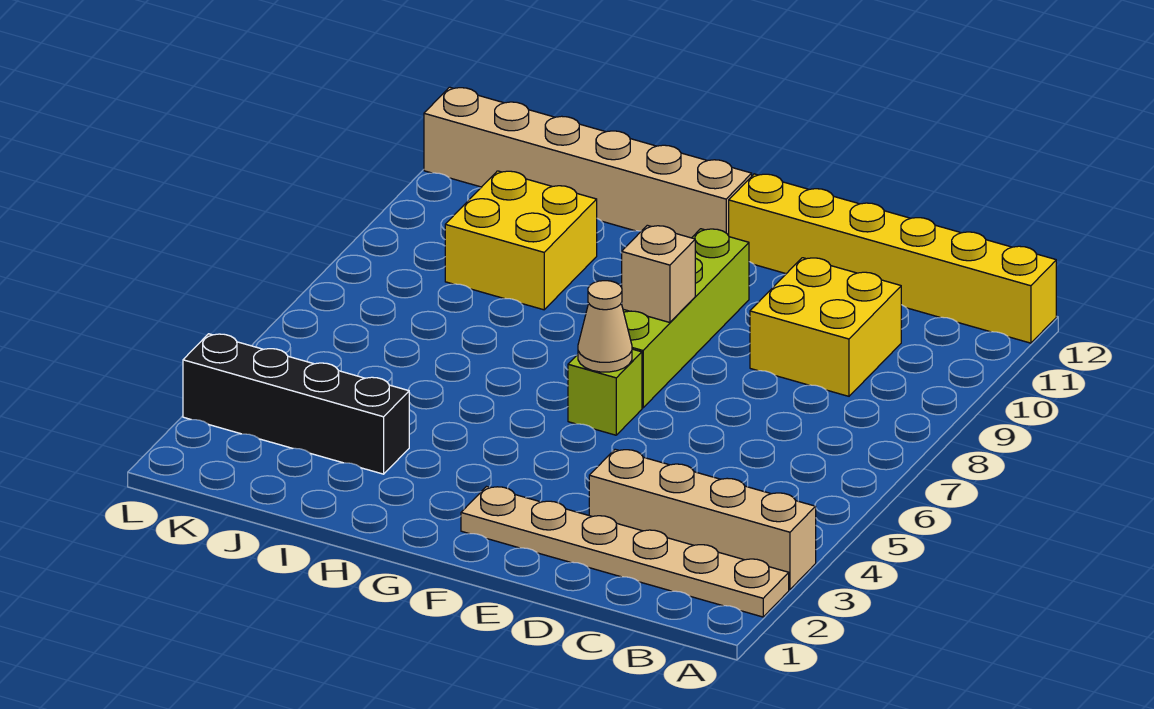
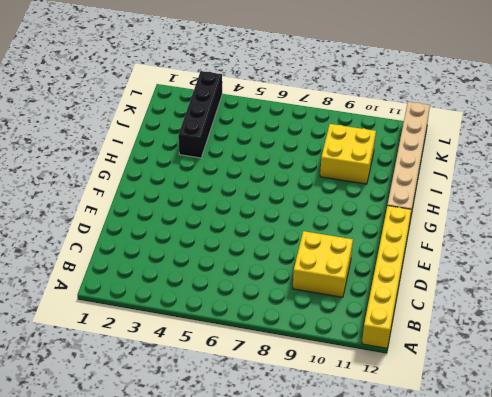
none -> tan 1x6 plate [461,487,789,617]
none -> tan 1x4 brick [589,449,816,590]

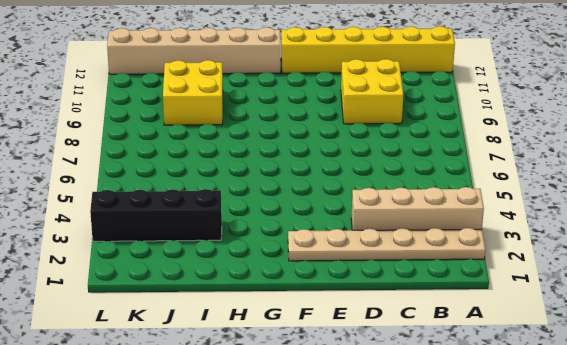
none -> lime 1x1 brick [568,349,642,435]
none -> lime 1x4 brick [623,229,749,408]

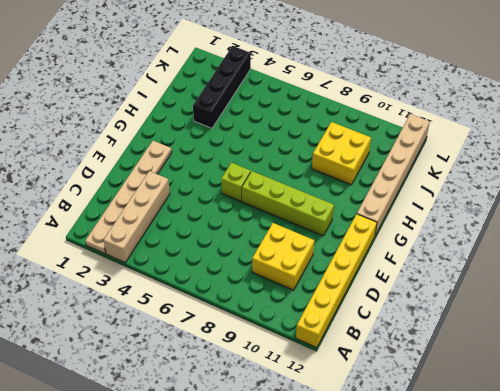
none -> tan 1x1 cone [578,281,632,372]
none -> tan 1x1 brick [622,225,695,323]

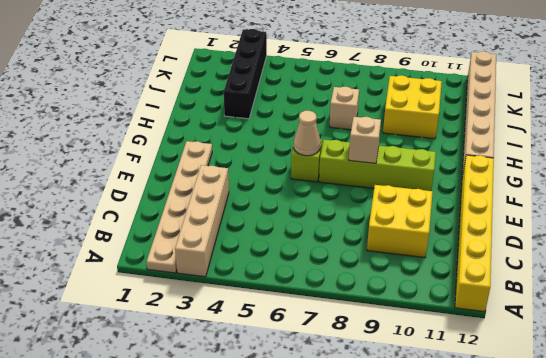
tan 1x1 brick [330,87,359,130] -> none

